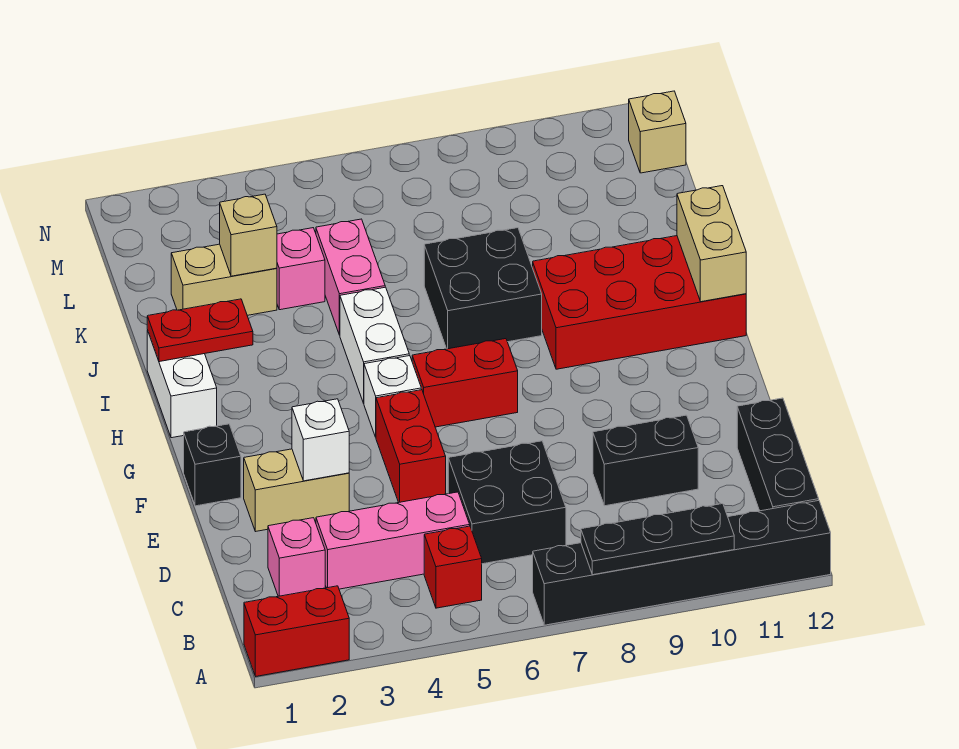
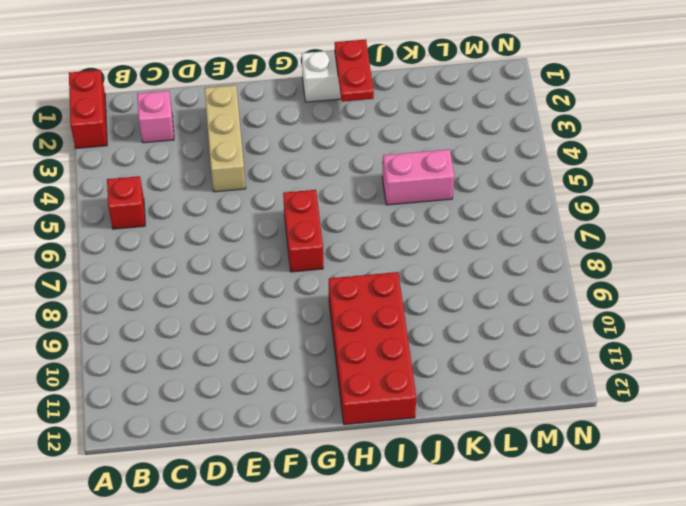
tan 1x3 brick [205,85,246,192] -> tan 1x2 brick [244,449,349,532]
none -> black 1x6 brick [533,501,831,625]
none -> black 1x3 brick [737,398,819,511]
none -> pink 1x3 brick [316,492,470,589]

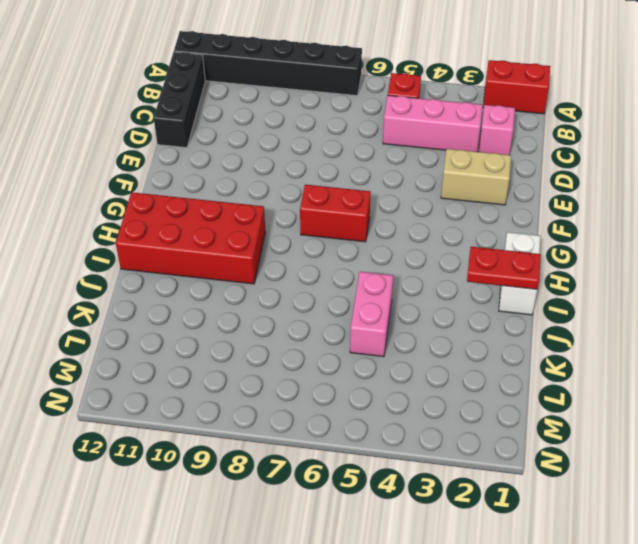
none -> black 2x2 brick [448,441,566,564]
none -> black 1x2 brick [593,415,698,506]
none -> red 1x2 brick [376,390,446,503]

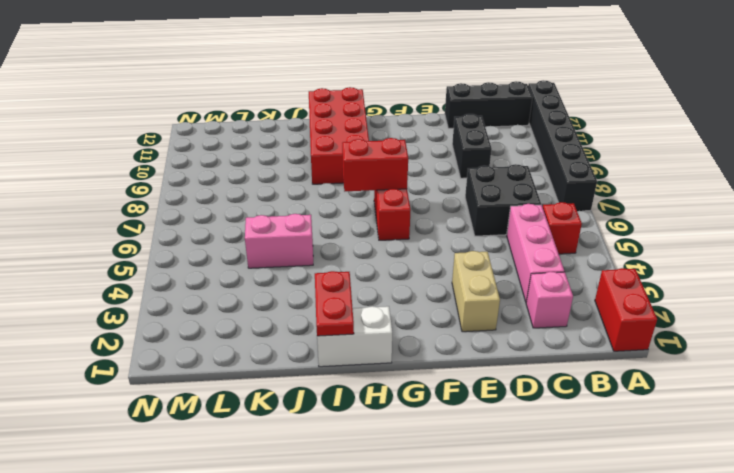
red 1x2 brick [342,138,408,191] -> red 1x2 brick moved to [376,390,446,503]
none -> black 1x1 brick [184,424,241,506]
none -> white 1x1 brick [364,356,421,437]
none -> white 1x2 brick [340,287,409,403]

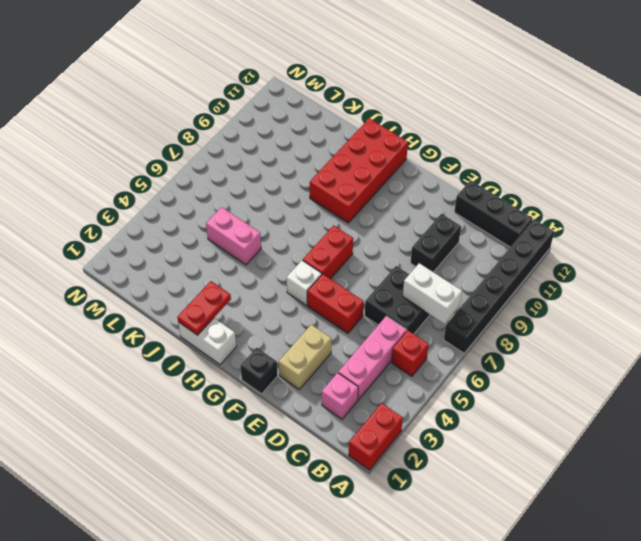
white 1x2 brick [403,263,462,324] -> white 1x2 brick moved to [340,287,409,403]
none -> black 2x2 brick [424,228,542,349]
none -> tan 1x2 brick [171,244,277,315]
none -> pink 1x1 brick [277,228,325,310]

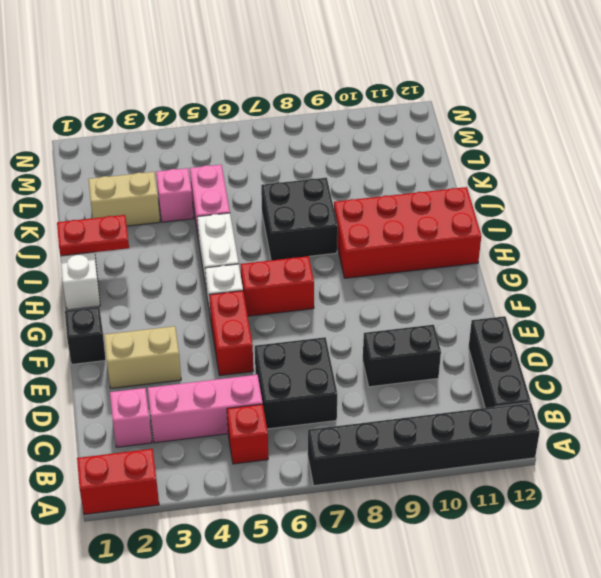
none -> tan 1x1 brick [629,91,686,173]
none -> black 1x3 plate [581,504,734,575]
none -> white 1x1 brick [292,399,349,481]

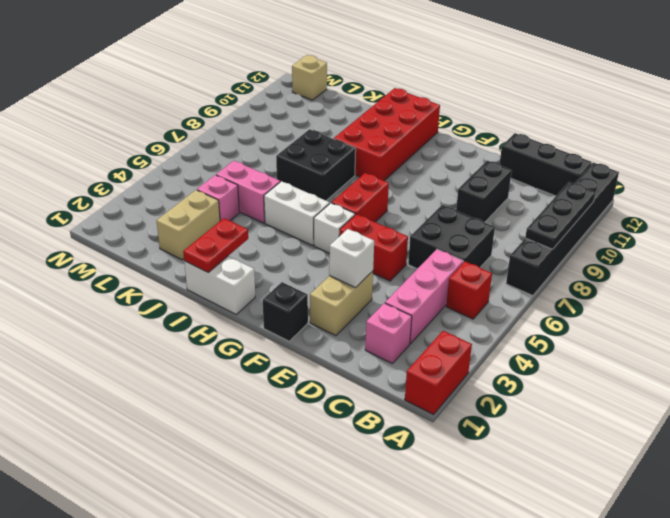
none -> tan 1x2 brick [677,186,746,302]
none -> tan 1x1 brick [220,194,277,276]

